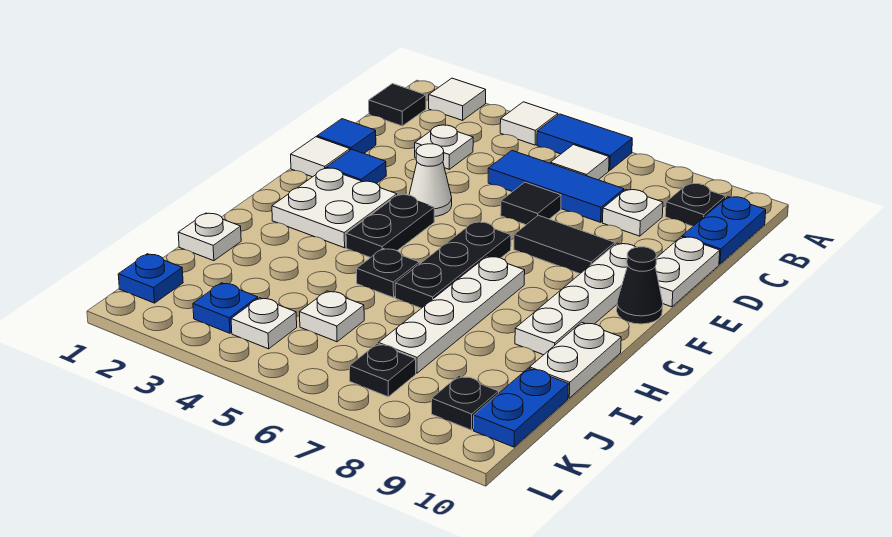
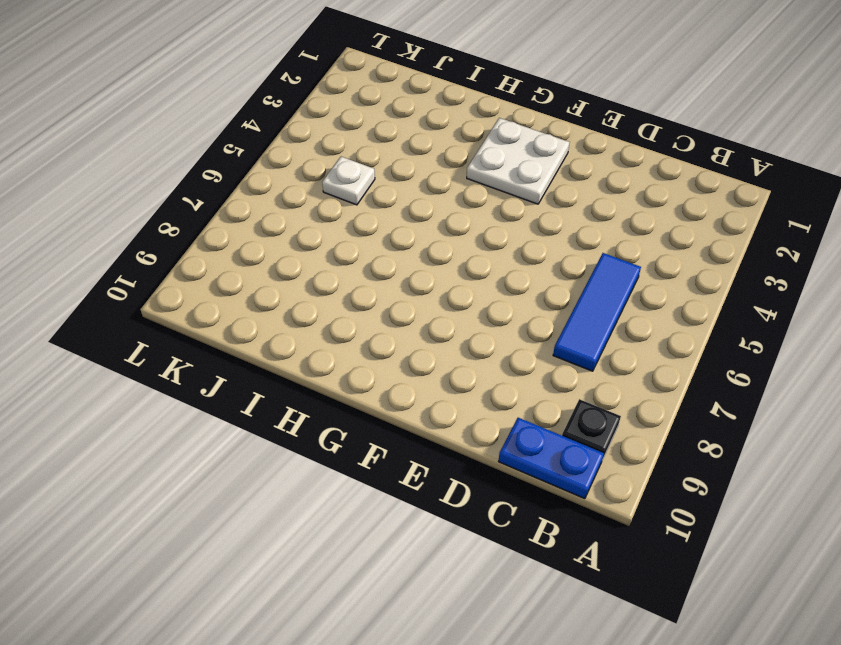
none -> white 1x1 tile [429,78,486,120]
none -> white 1x1 tile [500,102,558,145]
none -> blue 1x2 tile [537,114,632,171]
none -> black 1x1 tile [369,84,426,126]

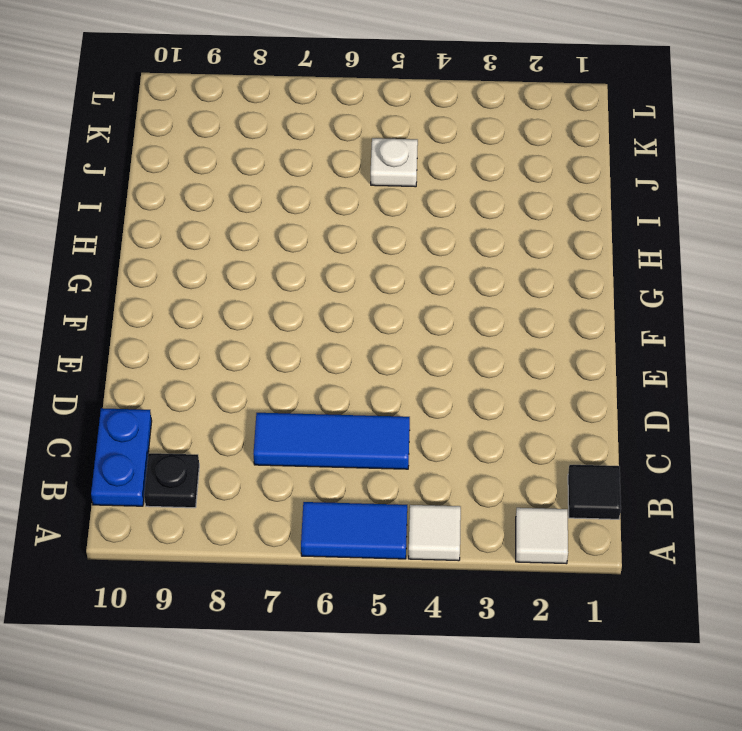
none -> white 1x1 tile [550,145,609,180]
none -> white 1x1 plate [415,125,473,169]
none -> white 1x1 plate [602,190,663,236]
none -> blue 1x1 tile [317,119,376,153]

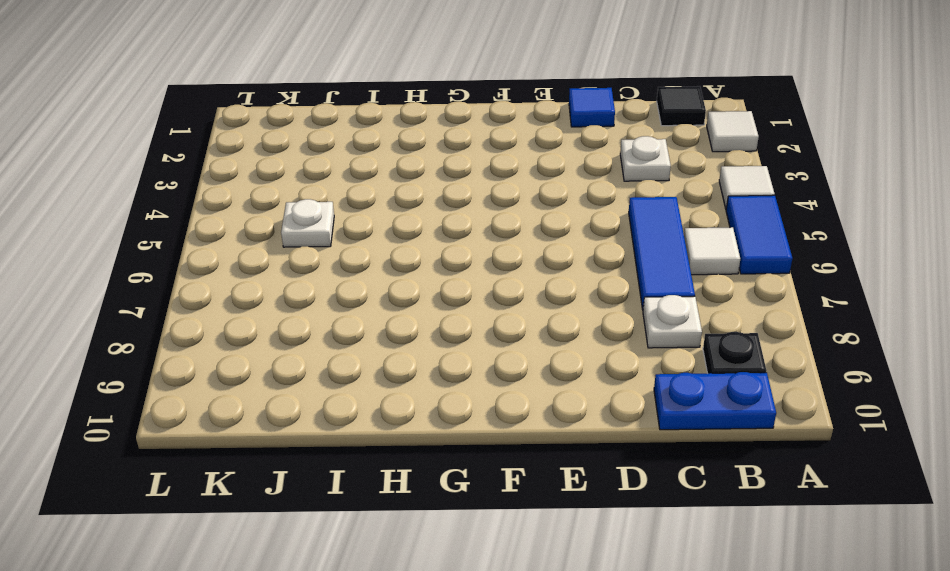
none -> black 1x1 tile [501,182,561,225]
none -> white 1x2 plate [655,237,720,307]
none -> white 1x1 tile [291,137,350,177]
none -> blue 1x1 tile [326,149,386,184]

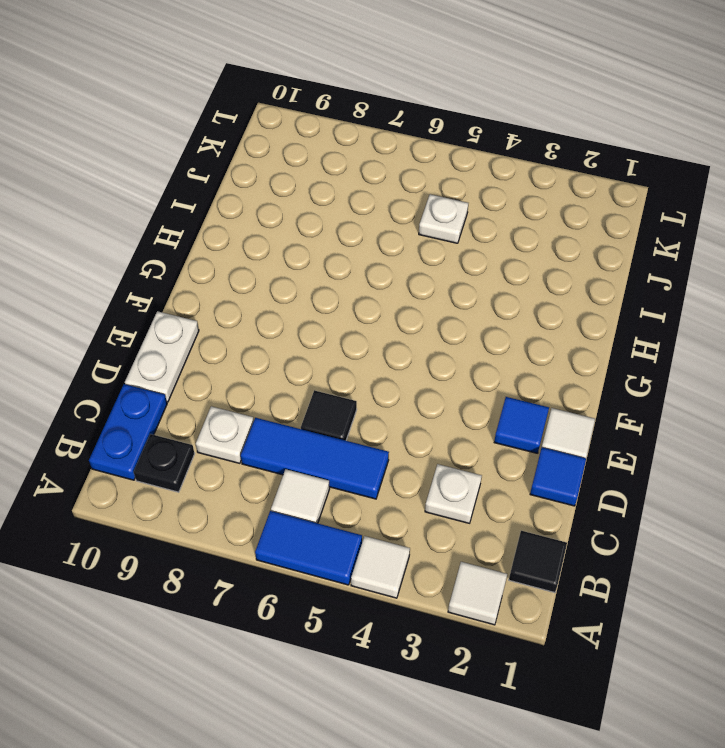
none -> white 1x1 cone [409,144,452,217]
none -> black 1x2 tile [514,215,615,274]
none -> white 1x4 plate [515,243,636,355]
none -> white 2x2 plate [272,168,397,248]

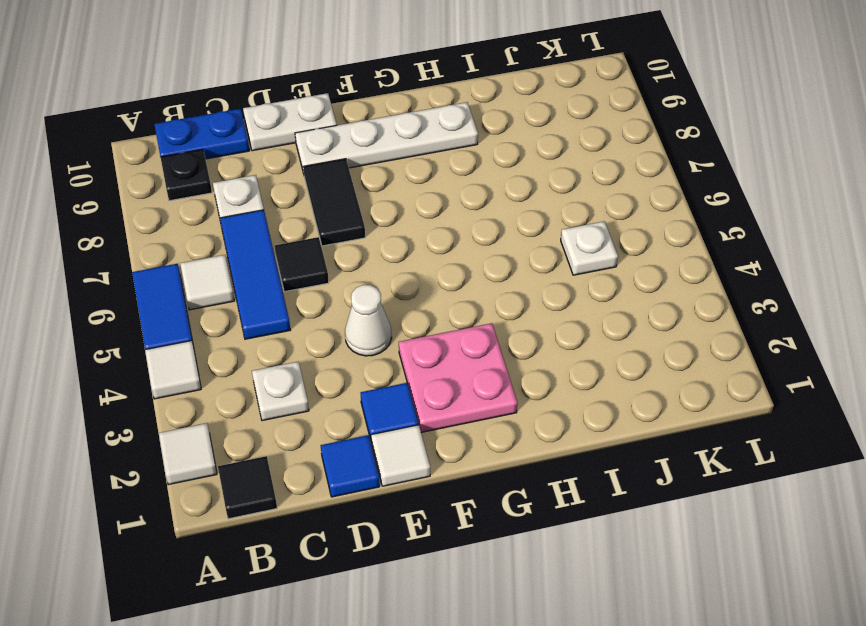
pink 2x2 plate [399,323,517,432] -> white 2x2 plate [272,168,397,248]
none -> black 1x2 plate [346,194,434,258]
none -> black 1x3 plate [395,222,511,308]
none -> black 1x1 cone [617,247,663,324]
none -> white 1x4 plate [379,256,525,373]

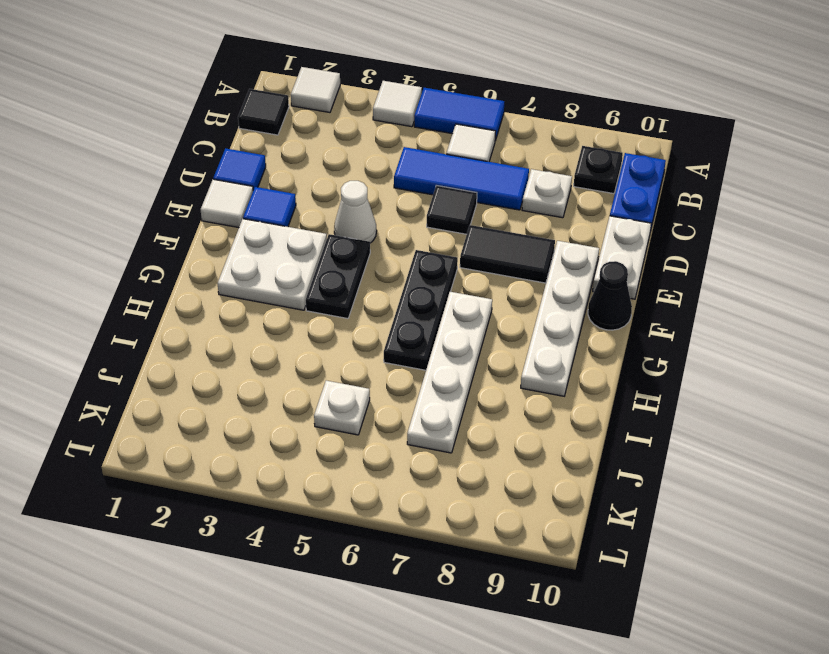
none -> white 1x1 plate [415,125,473,169]
none -> black 1x1 plate [357,248,419,298]
none -> white 1x2 plate [530,322,621,398]
none -> white 1x1 plate [178,213,241,261]

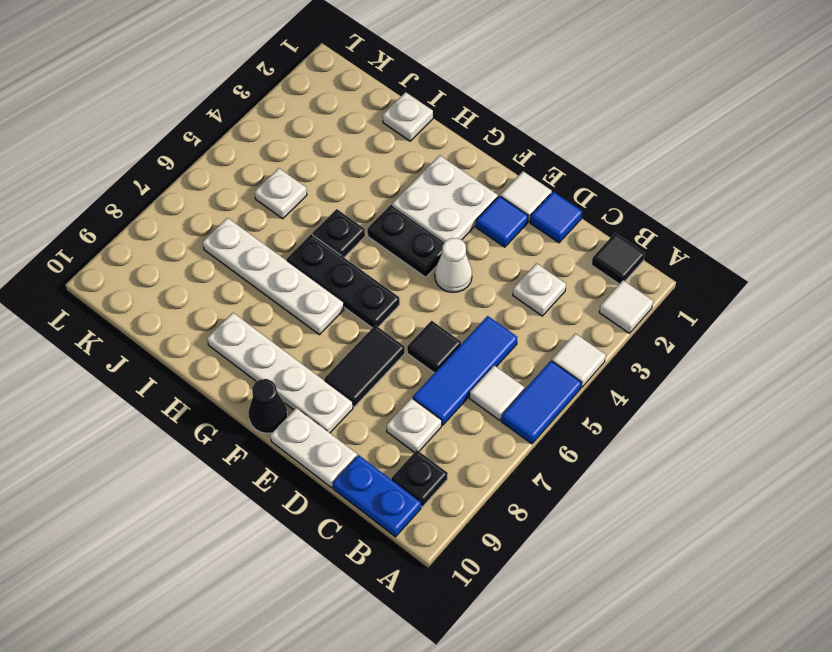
none -> white 1x2 plate [530,322,621,398]
none -> blue 1x2 plate [474,368,569,447]
none -> blue 1x1 plate [118,254,183,303]
none -> blue 1x1 plate [193,283,258,333]

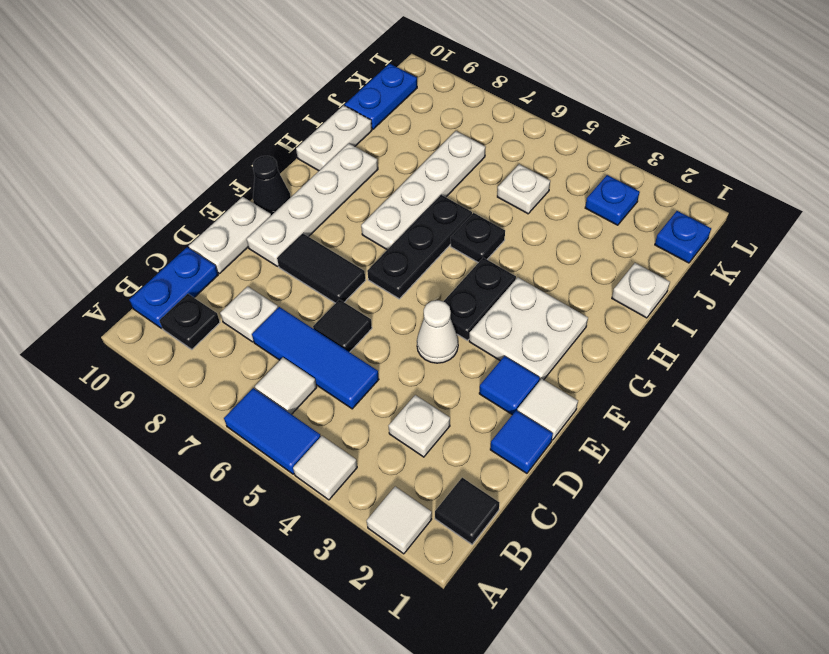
none -> white 1x1 plate [231,298,297,349]
none -> black 1x1 plate [350,344,416,397]
none -> black 1x1 plate [432,376,499,430]

